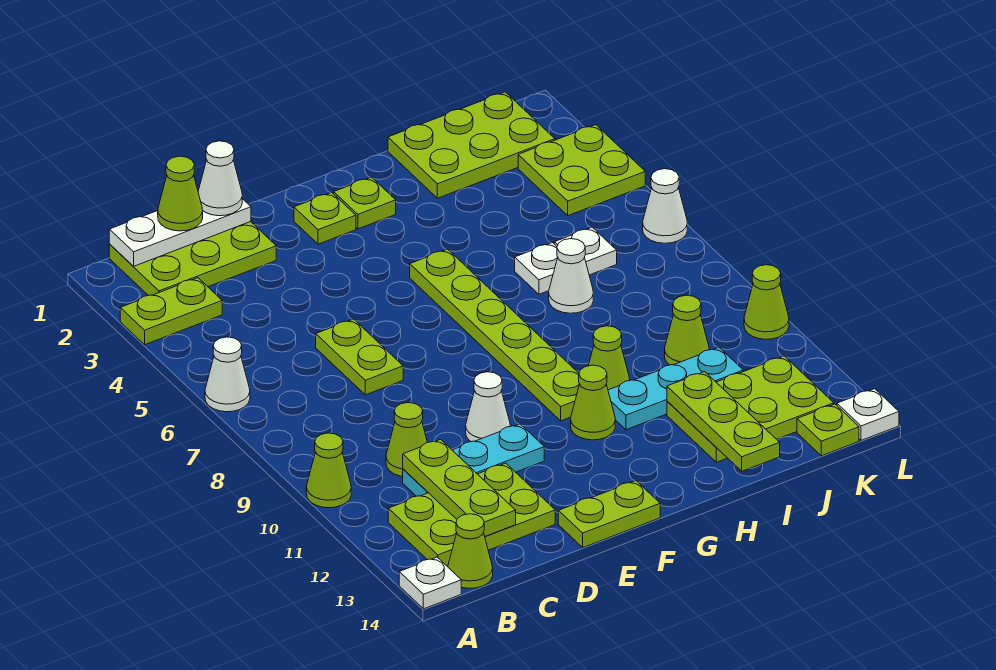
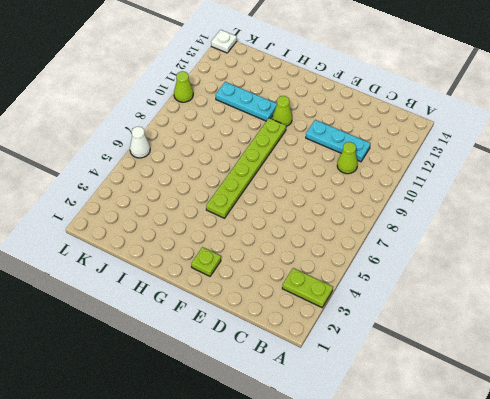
none -> white 1x1 cone [205,337,250,412]
none -> lime 1x1 cone [306,433,351,508]
none -> white 1x1 plate [399,557,461,609]
none -> lime 2x3 plate [109,222,276,296]

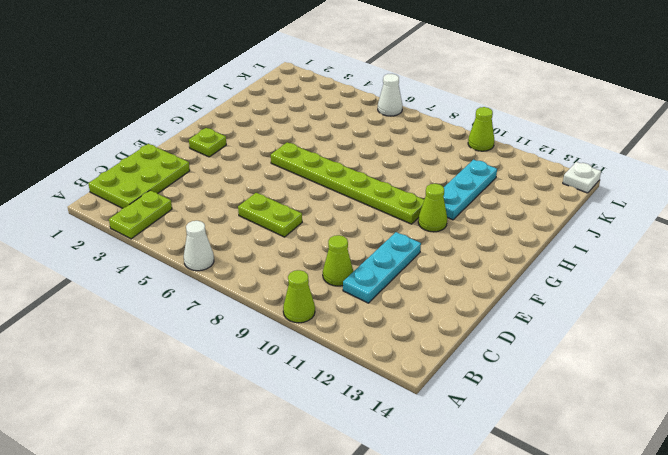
none -> white 1x1 plate [399,557,461,609]
none -> lime 2x3 plate [388,463,555,566]
none -> lime 1x1 cone [448,514,493,588]
none -> white 1x1 cone [466,372,510,442]

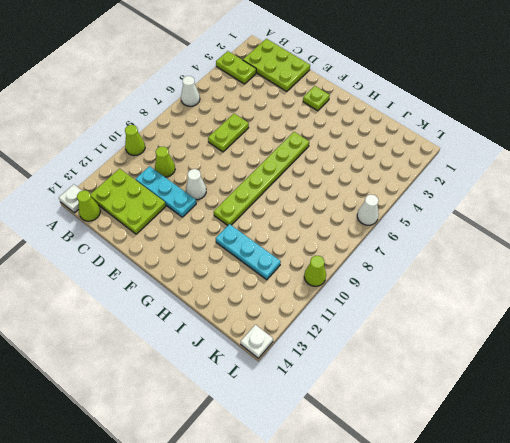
none -> lime 1x2 plate [558,481,660,547]
none -> lime 1x1 plate [334,177,396,229]
none -> lime 1x1 cone [571,365,615,440]
none -> lime 1x1 cone [588,326,630,390]

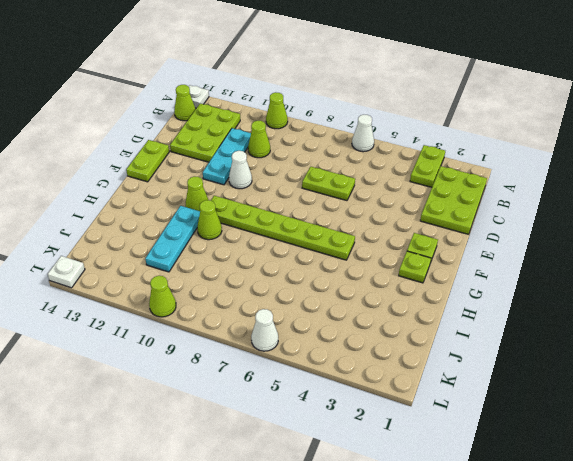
none -> lime 2x3 plate [388,92,555,198]
none -> white 1x1 plate [515,243,558,294]
none -> white 1x1 cone [549,239,593,313]
none -> lime 2x3 plate [667,356,834,462]

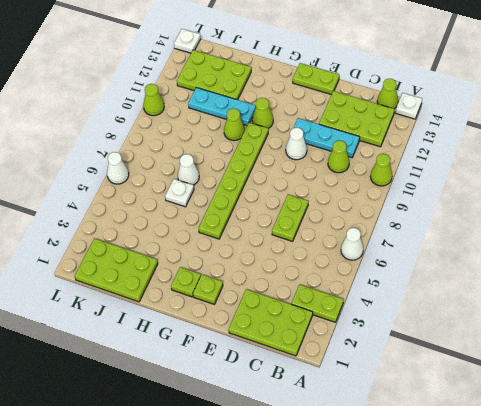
none -> white 1x1 plate [554,227,617,275]
none -> lime 1x1 cone [665,295,709,365]
none -> lime 2x2 plate [518,125,645,216]
none -> lime 1x1 plate [797,404,859,456]

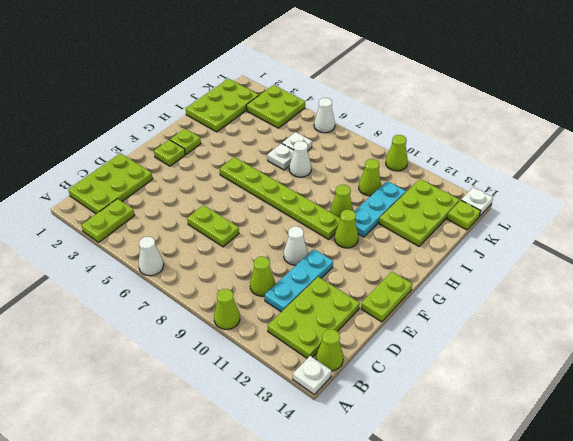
none -> white 1x3 plate [109,199,251,266]
none -> lime 1x3 plate [403,439,516,536]
none -> lime 1x3 plate [667,372,780,471]
none -> lime 1x1 cone [158,156,203,231]

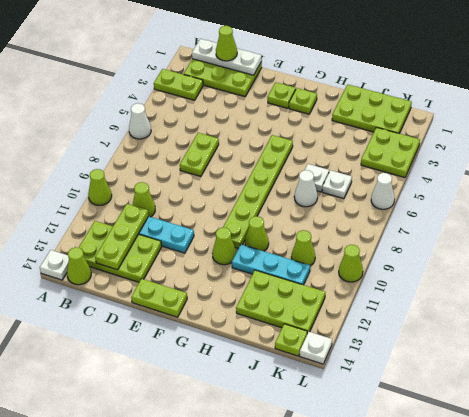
none -> white 1x1 cone [466,372,510,442]
none -> lime 1x3 plate [667,372,780,471]
none -> white 1x1 cone [198,141,242,216]

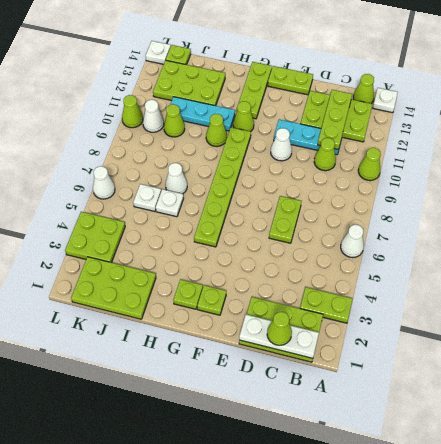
lime 1x3 plate [236,62,272,119] -> lime 1x3 plate moved to [667,372,780,471]
white 1x1 cone [143,100,164,132] -> white 1x1 cone moved to [198,141,242,216]

